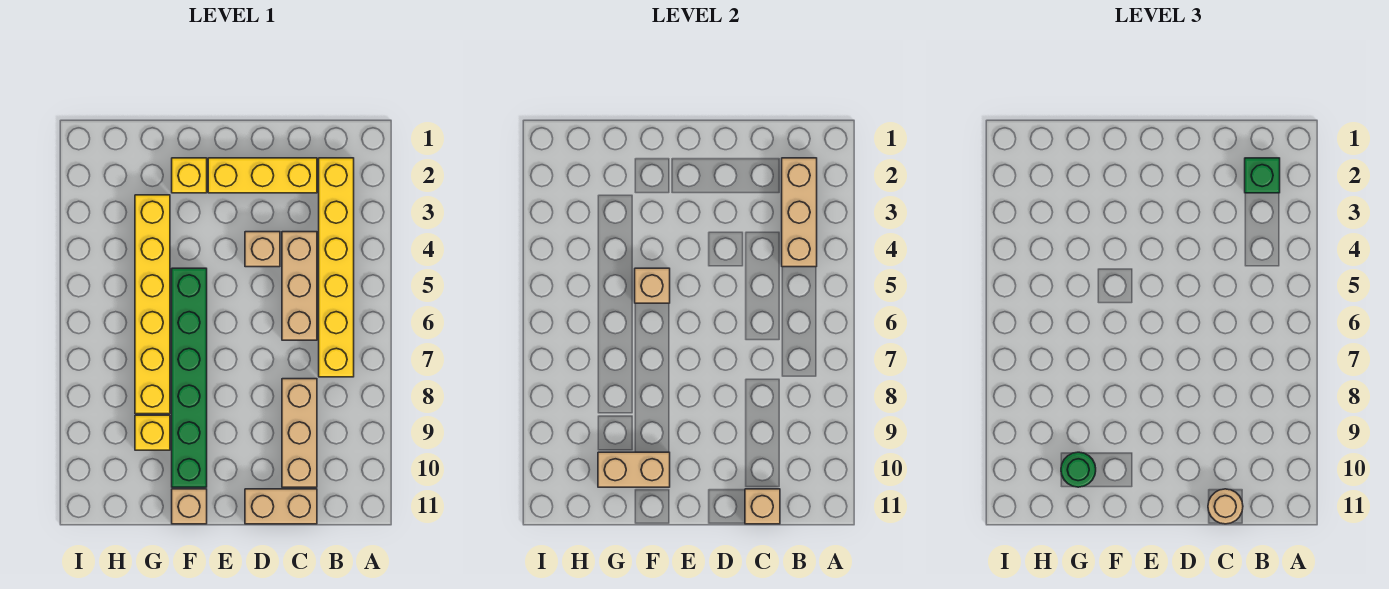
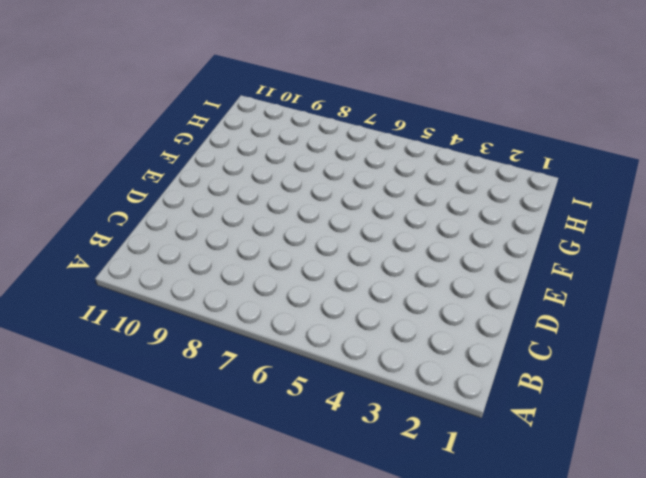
none -> yellow 1x6 brick [319,158,354,377]
none -> yellow 1x3 brick [208,158,317,193]
none -> tan 1x3 brick [282,232,317,340]

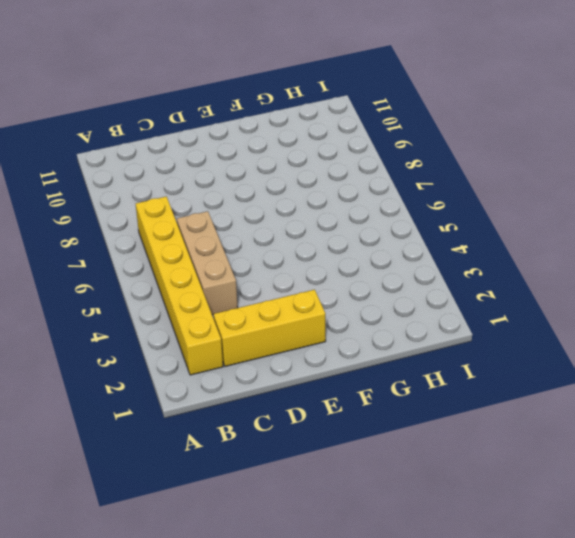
none -> tan 1x3 brick [282,379,317,487]
none -> tan 1x2 brick [245,489,317,524]
none -> tan 1x1 brick [245,232,280,267]

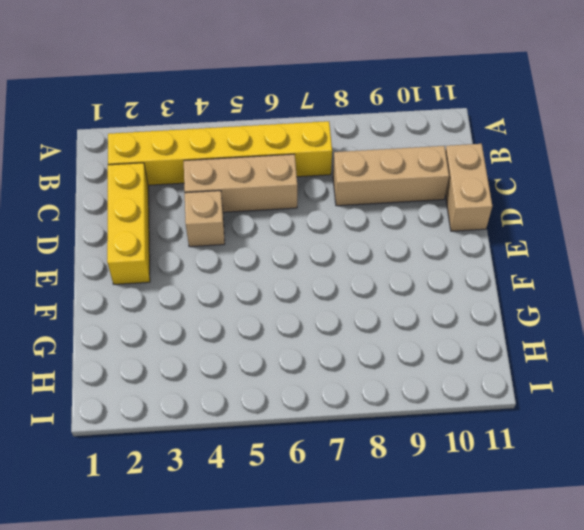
none -> yellow 1x1 brick [172,158,207,193]
none -> green 1x6 brick [172,268,207,487]
none -> tan 1x1 brick [172,489,207,524]

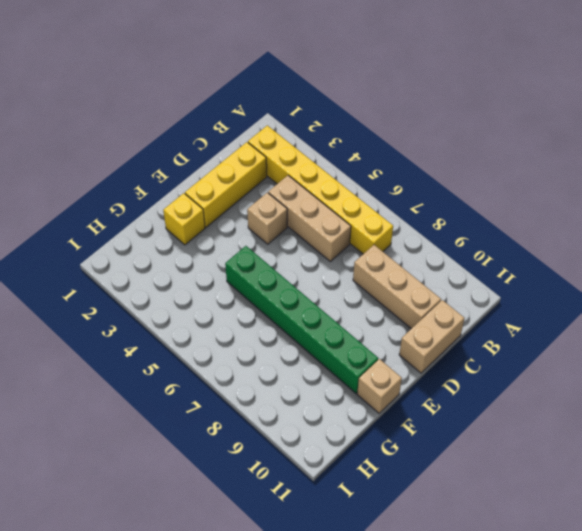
none -> yellow 1x6 brick [135,195,170,414]
none -> yellow 1x1 brick [135,415,170,450]
none -> tan 1x3 brick [782,158,817,267]

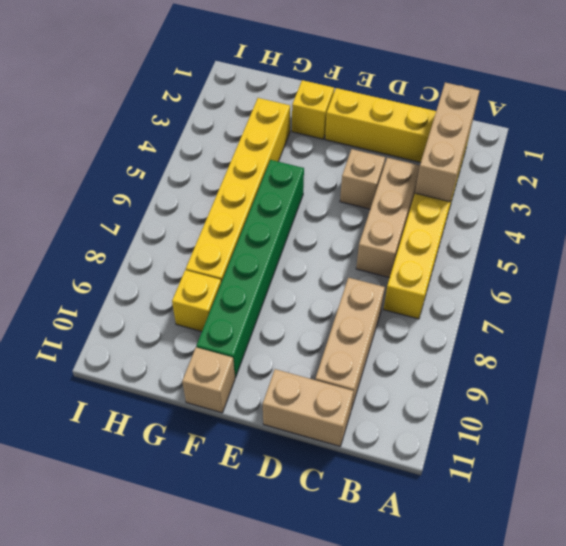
none -> tan 1x1 brick [745,489,780,524]
none -> tan 1x1 brick [635,268,670,303]
none -> tan 1x2 brick [598,452,670,487]

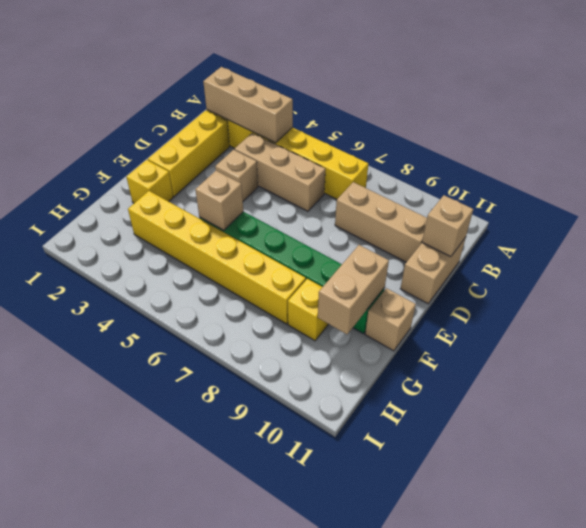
none -> green 1x1 brick [1245,158,1280,193]
none -> tan 1x1 round brick [1208,489,1243,524]
none -> green 1x1 round brick [1061,452,1096,487]

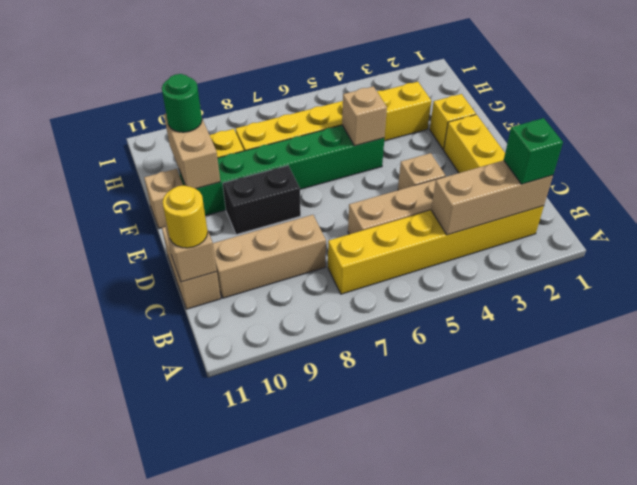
yellow 1x1 round brick [163,186,208,248] -> tan 1x1 round brick [1208,489,1243,524]
black 1x2 brick [223,165,301,235] -> none

